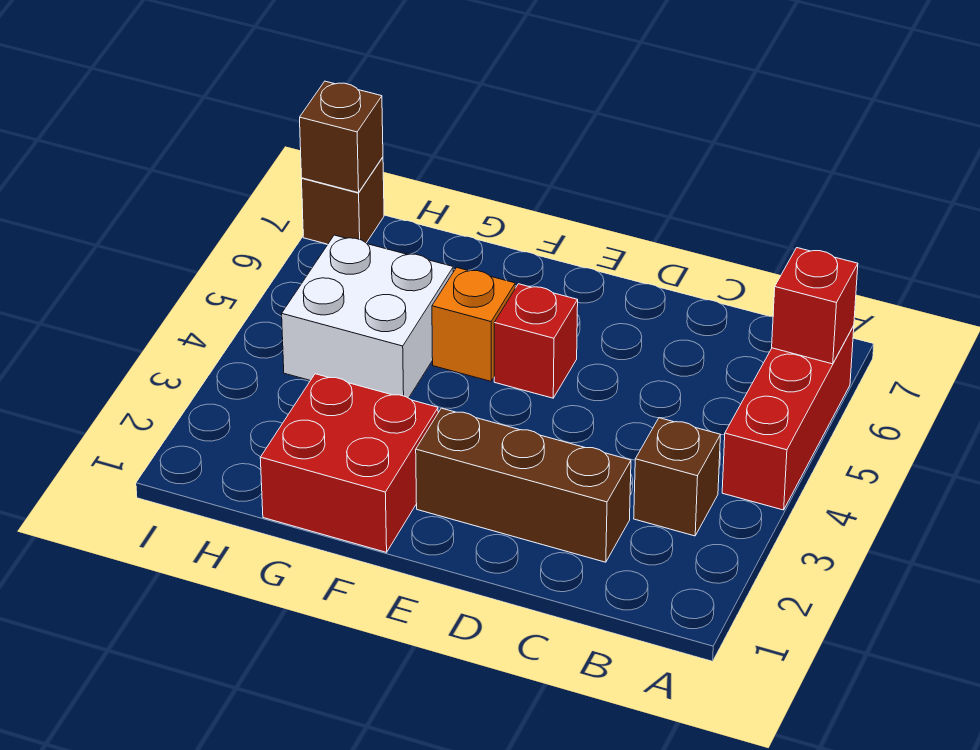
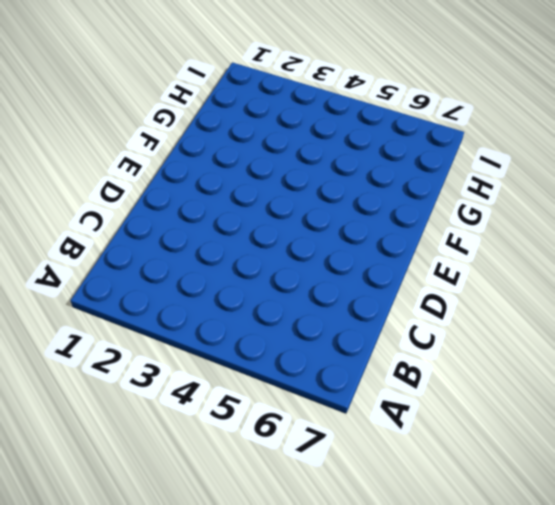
none -> red 1x3 brick [722,326,854,510]
none -> brown 1x1 brick [634,418,720,536]

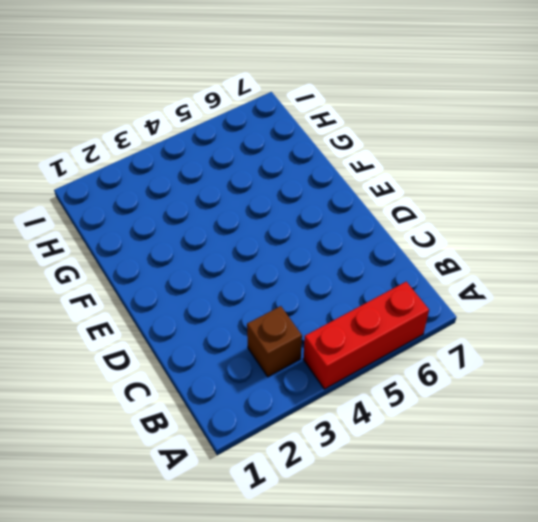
none -> brown 1x3 brick [416,408,631,562]
none -> red 1x1 brick [494,284,578,398]

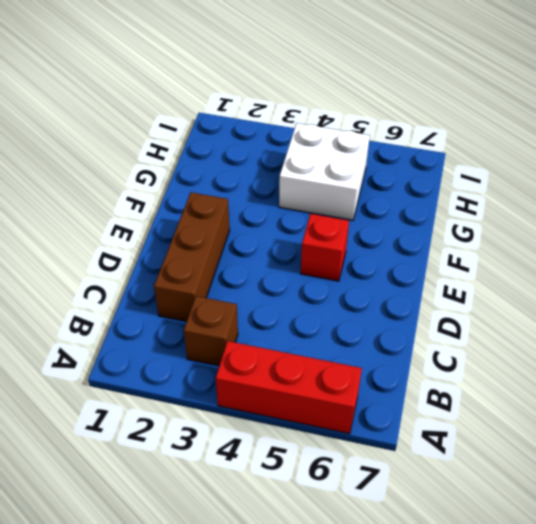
none -> red 2x2 brick [260,374,438,552]
none -> orange 1x1 brick [432,268,515,381]

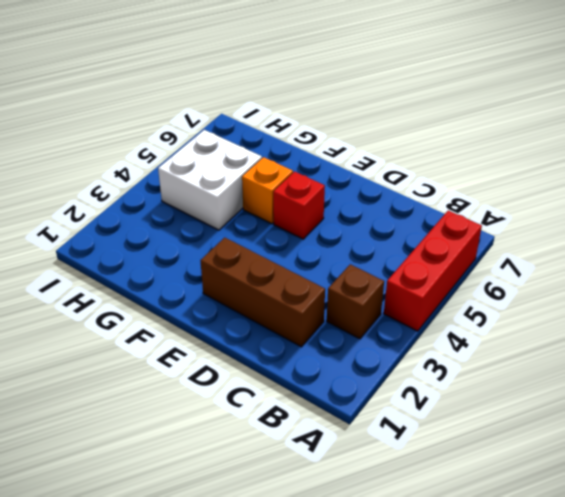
none -> red 2x2 brick [260,374,438,552]
none -> brown 1x1 brick [302,157,384,245]

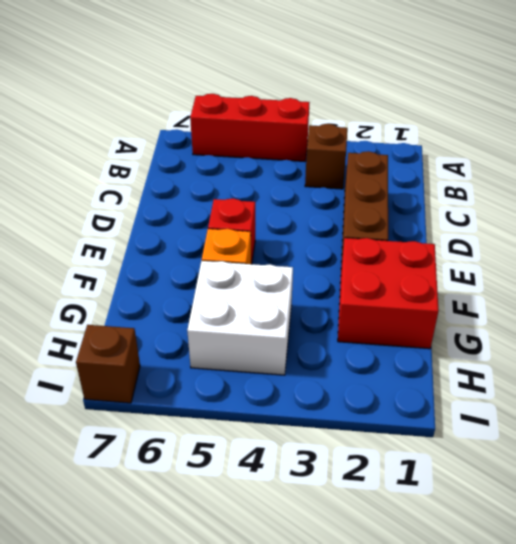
none -> red 1x1 brick [772,248,858,364]
none -> brown 1x1 brick [300,81,383,193]

